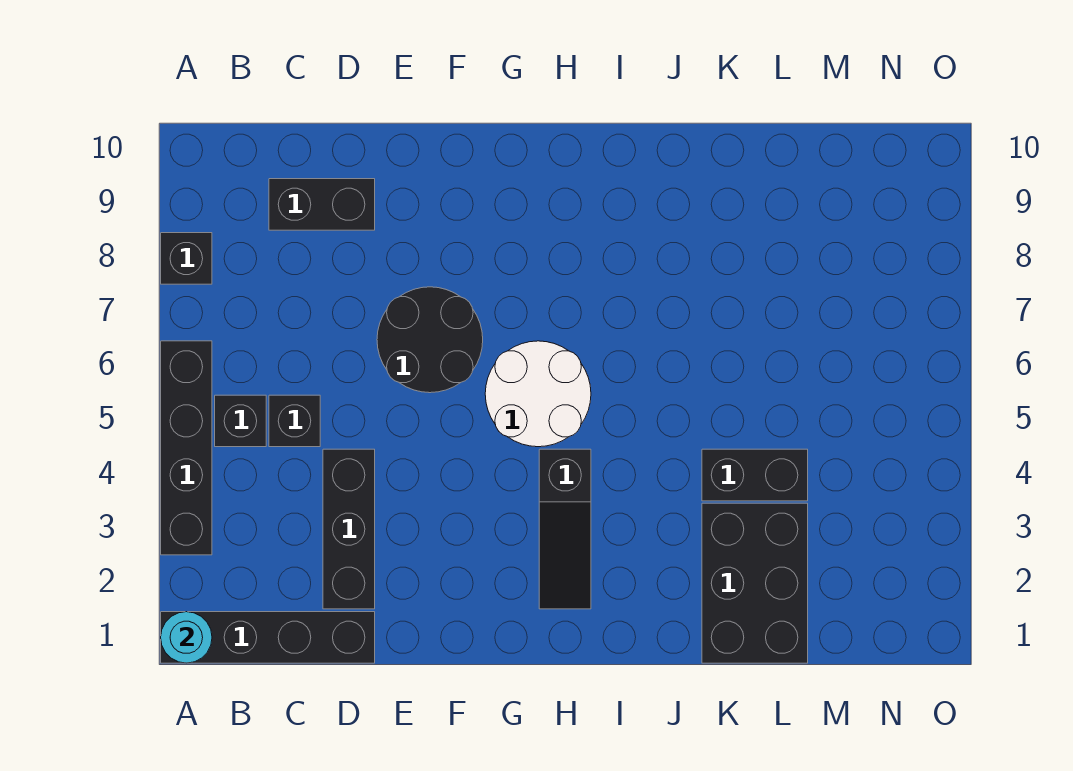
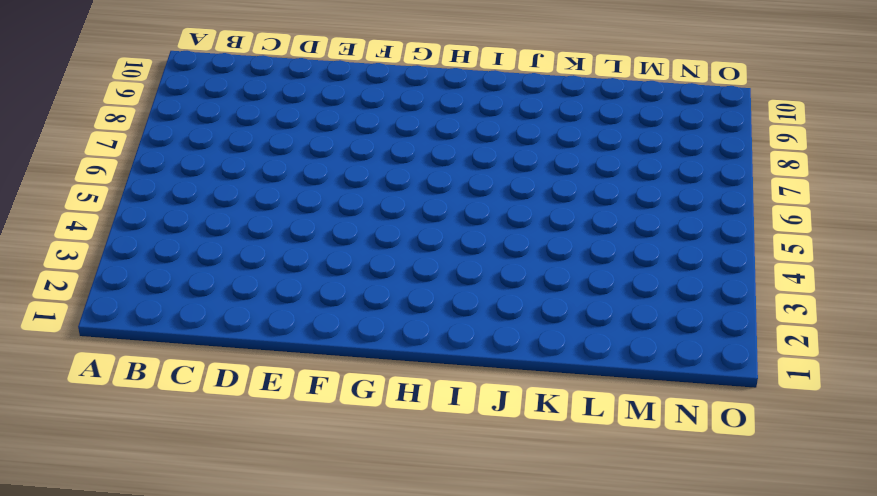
none -> black 1x4 brick [161,612,375,663]
none -> black 1x4 brick [161,341,212,555]
none -> black 1x1 brick [161,233,212,284]

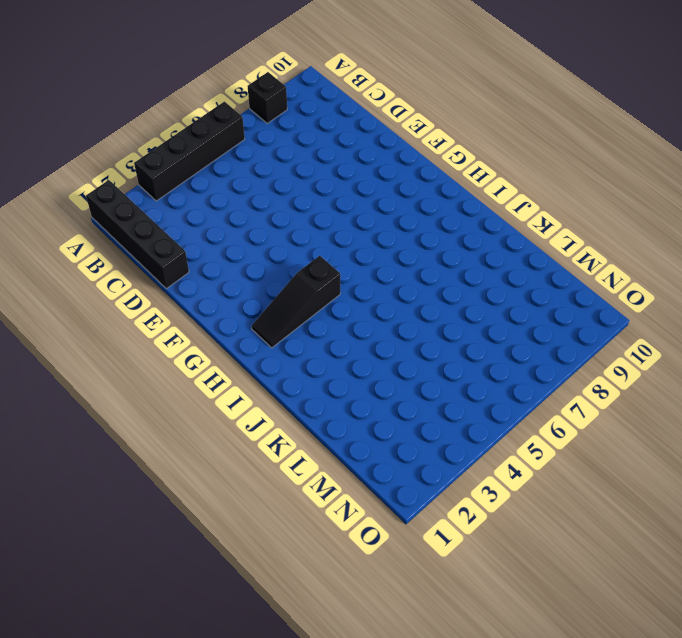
none -> black 1x1 brick [215,395,266,447]
none -> black 1x1 brick [269,395,320,447]
none -> black 1x2 brick [269,179,375,230]

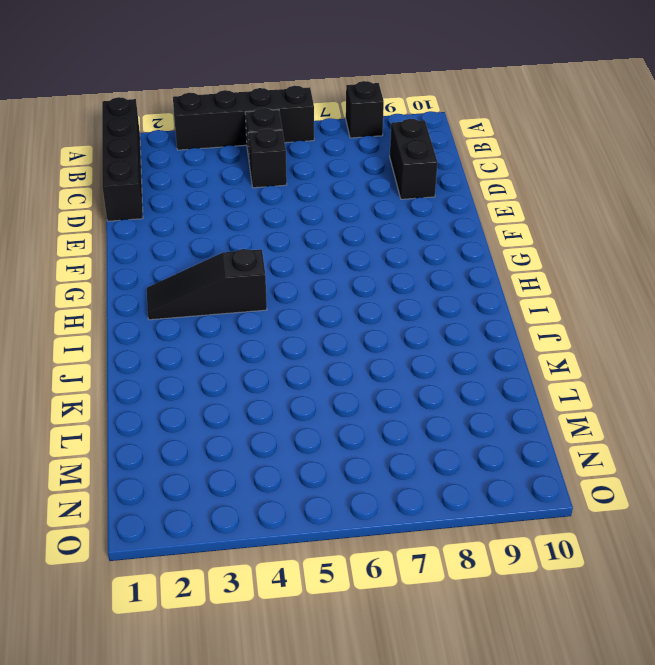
none -> black 1x3 brick [323,449,375,609]
none -> black 2x2 round brick [377,287,483,393]
none -> white 2x2 round brick [485,341,591,447]

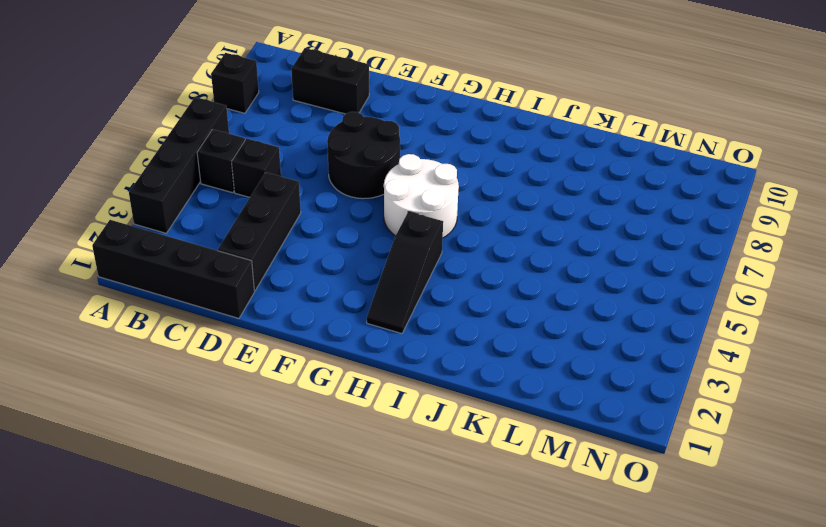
none -> black 2x3 brick [702,503,808,663]
none -> black 1x2 brick [702,449,808,501]
none -> cyan 1x1 round brick [161,612,212,663]

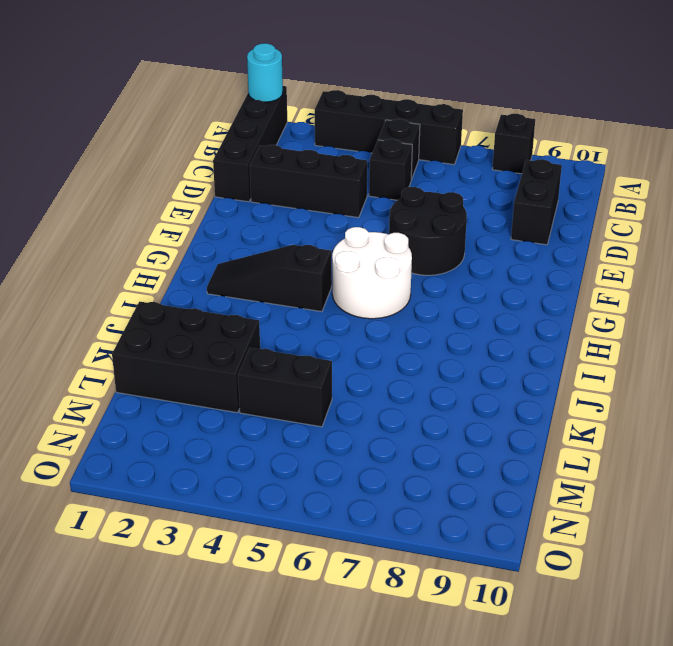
black 1x2 brick [238,348,332,427] -> black 1x2 brick turned to [702,449,808,501]

